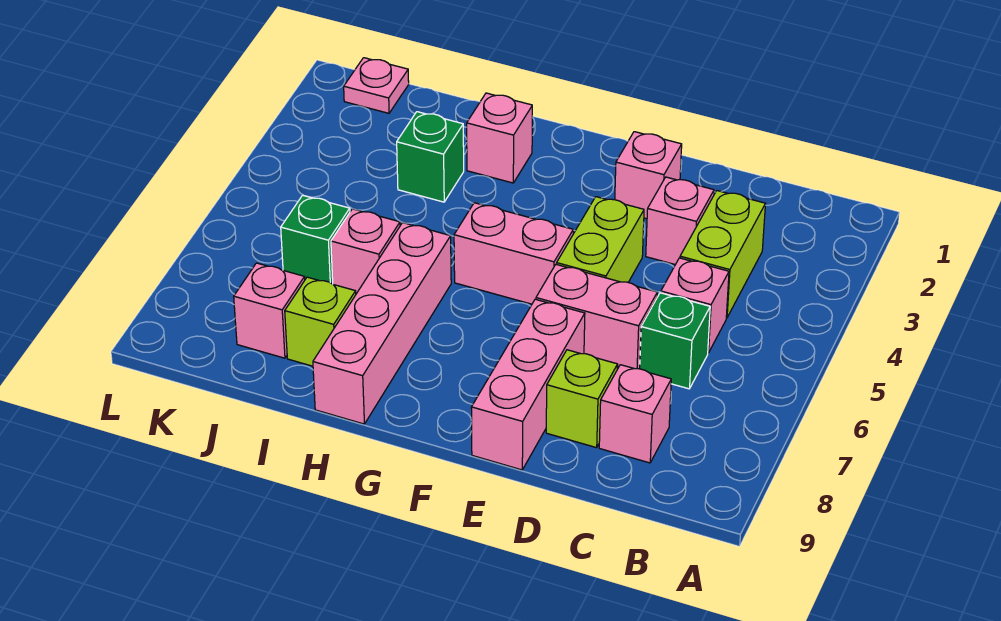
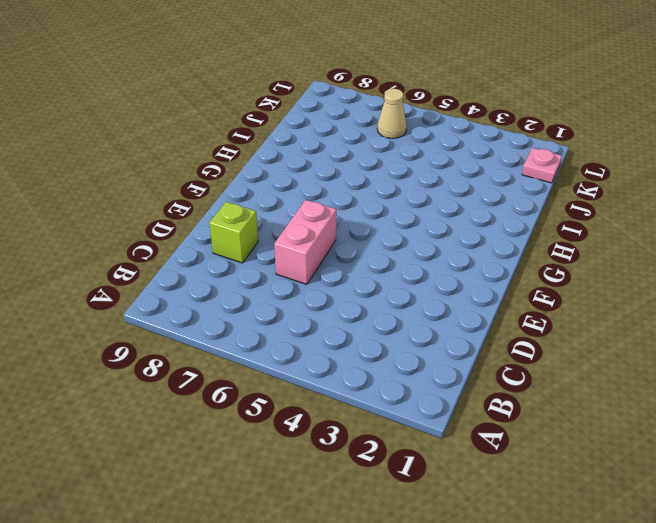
tan 1x1 cone [377,89,407,138] -> none
none -> lime 1x2 brick [680,191,765,318]
none -> pink 1x1 brick [661,258,729,353]
none -> green 1x1 brick [640,293,710,389]

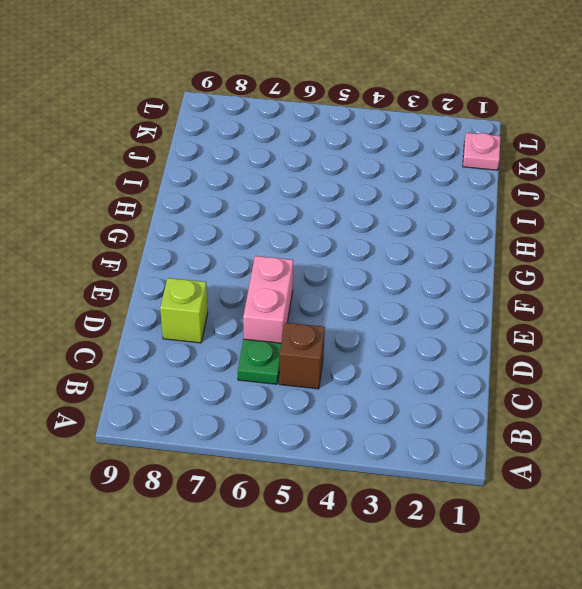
brown 1x1 brick [279,323,325,389] -> pink 1x1 brick [661,258,729,353]
green 1x1 plate [238,339,281,384] -> green 1x1 brick [640,293,710,389]
none -> lime 1x2 brick [680,191,765,318]
none -> pink 1x1 brick [599,365,671,463]
none -> pink 1x1 brick [646,177,714,265]

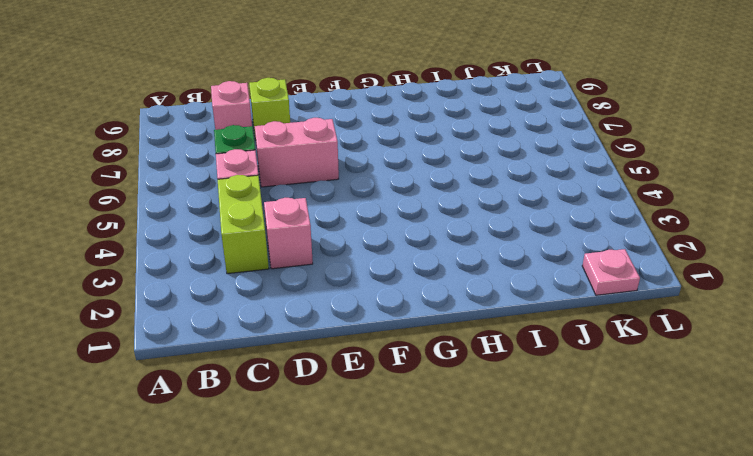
none -> pink 1x1 brick [615,132,682,219]
none -> lime 1x2 brick [557,197,644,282]
none -> pink 1x3 brick [471,299,585,470]

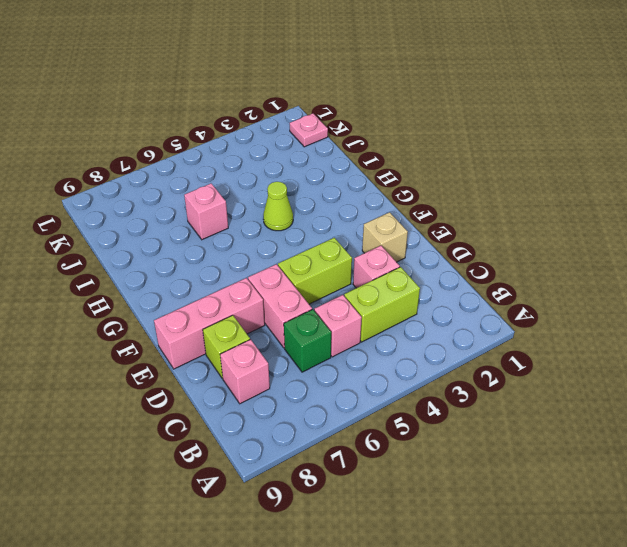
tan 1x1 brick [362,212,408,262] -> pink 1x1 brick [615,132,682,219]
lime 1x1 cone [263,182,293,231] -> none
none -> pink 1x2 brick [454,203,573,304]
none -> pink 1x1 brick [467,93,532,183]
none -> pink 1x4 brick [313,223,451,424]

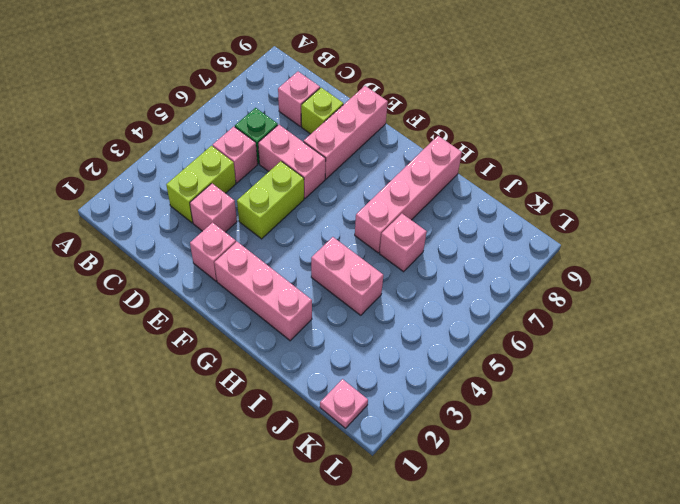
pink 1x3 brick [214,242,312,341] -> pink 1x1 brick [467,93,532,183]
pink 1x2 brick [311,237,383,315] -> pink 1x2 brick moved to [454,203,573,304]
none -> green 1x1 brick [397,112,464,202]
none -> lime 1x1 brick [285,277,356,366]
none -> green 1x1 brick [281,195,350,284]

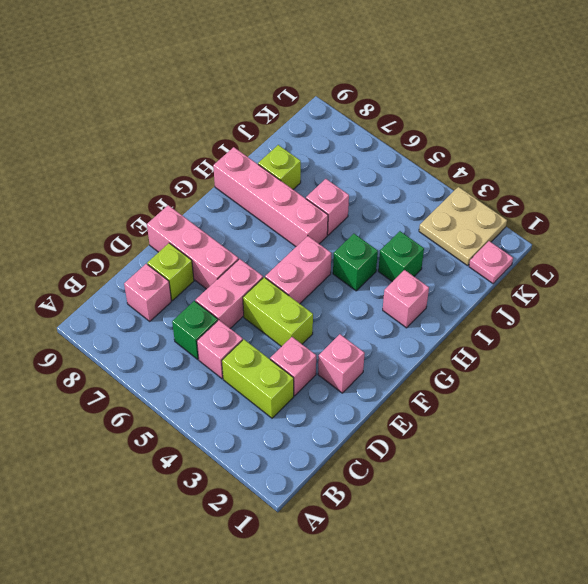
green 1x1 brick [333,234,378,291] -> green 1x1 brick moved to [281,195,350,284]
tan 2x2 plate [419,187,507,266] -> none
none -> pink 1x1 brick [234,263,305,358]

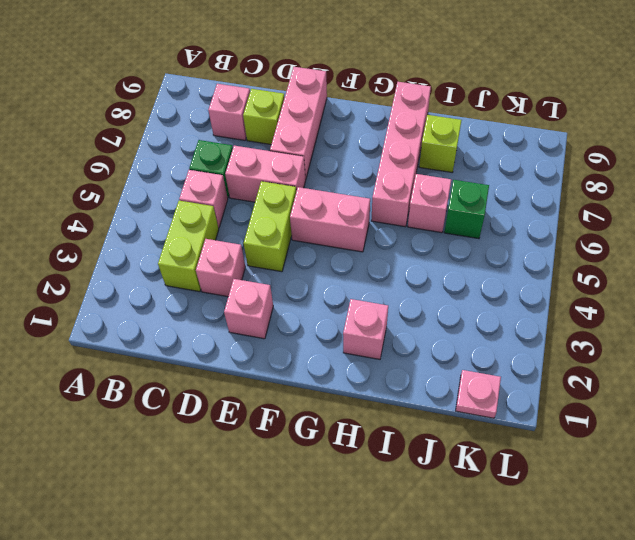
none -> green 1x1 brick [397,112,464,202]
none -> pink 1x1 brick [234,263,305,358]

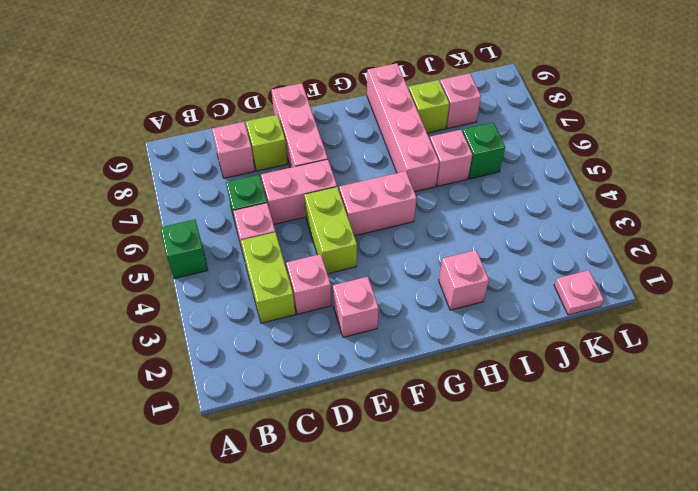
green 1x1 brick [161,219,208,279] -> green 1x1 brick moved to [397,112,464,202]

